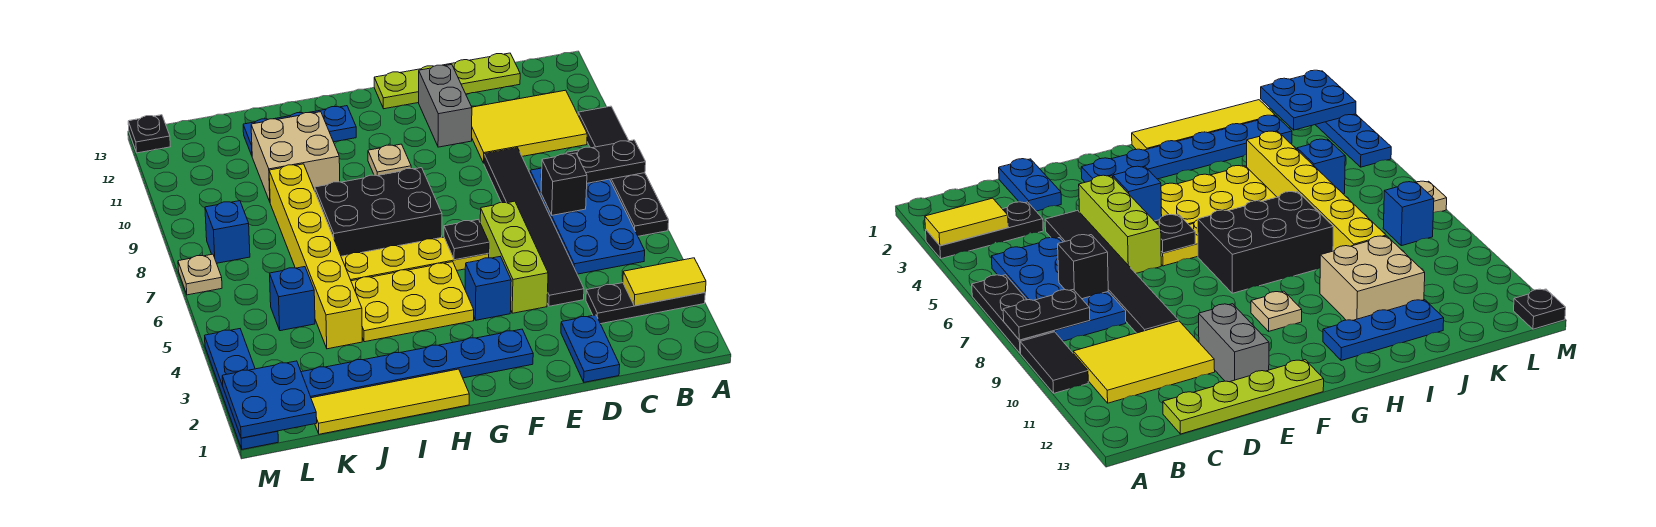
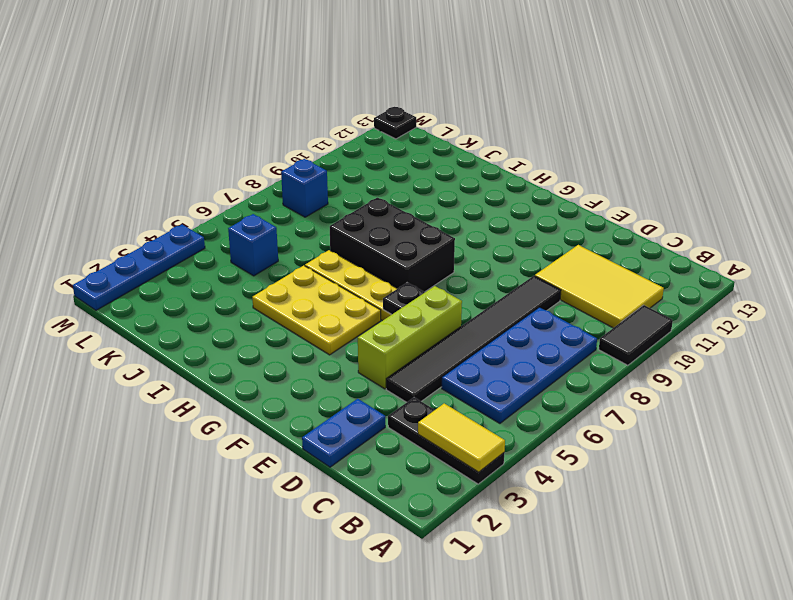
none -> black 1x3 plate [610,173,669,236]
none -> lime 1x4 plate [374,53,520,109]
none -> grey 1x2 brick [419,65,472,147]
none -> blue 1x6 plate [301,329,533,398]

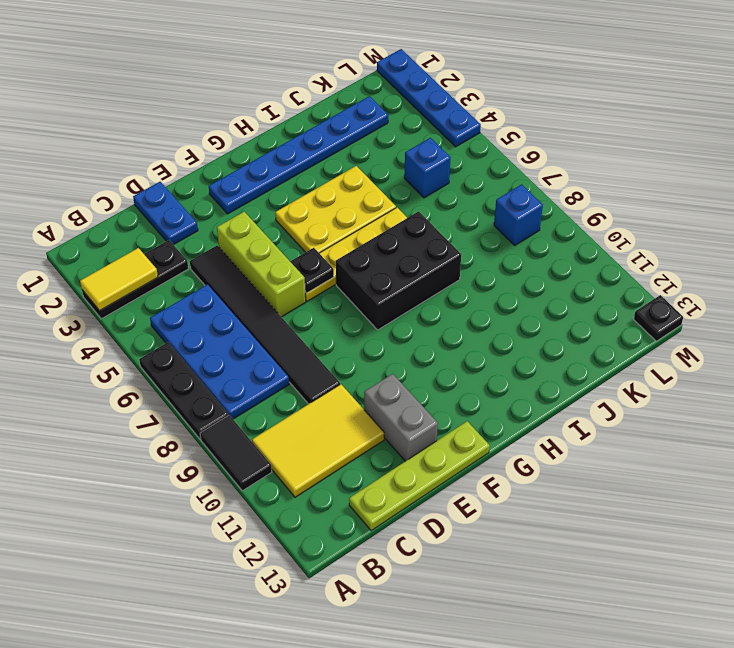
none -> blue 1x1 brick [465,257,511,320]
none -> tan 1x1 plate [368,144,411,176]
none -> yellow 1x4 tile [311,369,469,434]
none -> blue 1x3 plate [243,106,356,155]

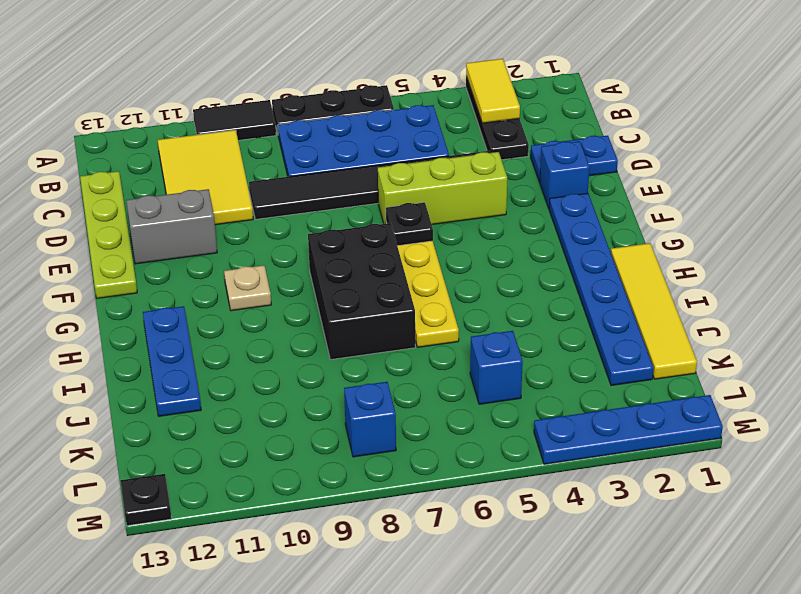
blue 1x1 brick [540,141,590,208] -> blue 1x1 brick moved to [465,257,511,320]
none -> yellow 2x3 plate [351,262,474,342]
none -> tan 2x2 brick [251,112,340,202]
none -> yellow 1x6 brick [269,164,362,349]
none -> tan 1x1 plate [178,254,222,295]

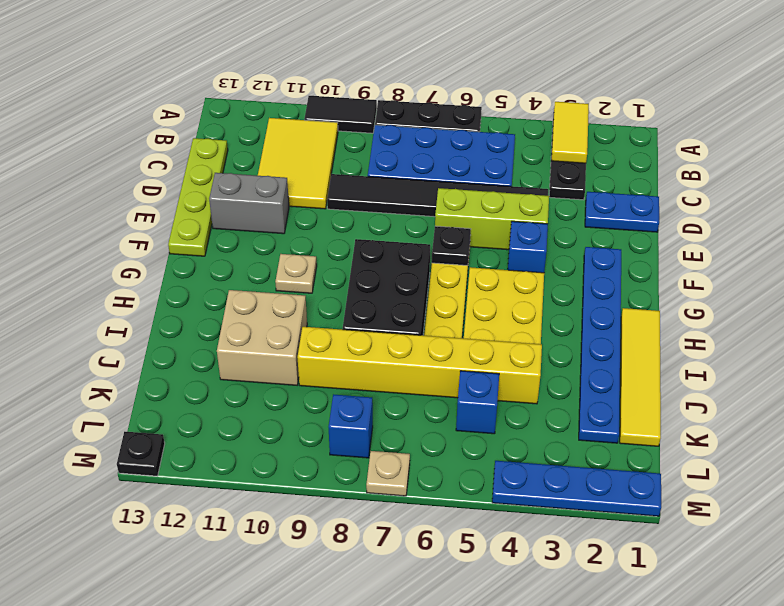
none -> blue 1x3 plate [243,106,356,155]
none -> black 1x2 plate [566,140,646,183]
none -> black 1x1 brick [541,153,587,215]
none -> blue 2x2 plate [222,361,317,438]

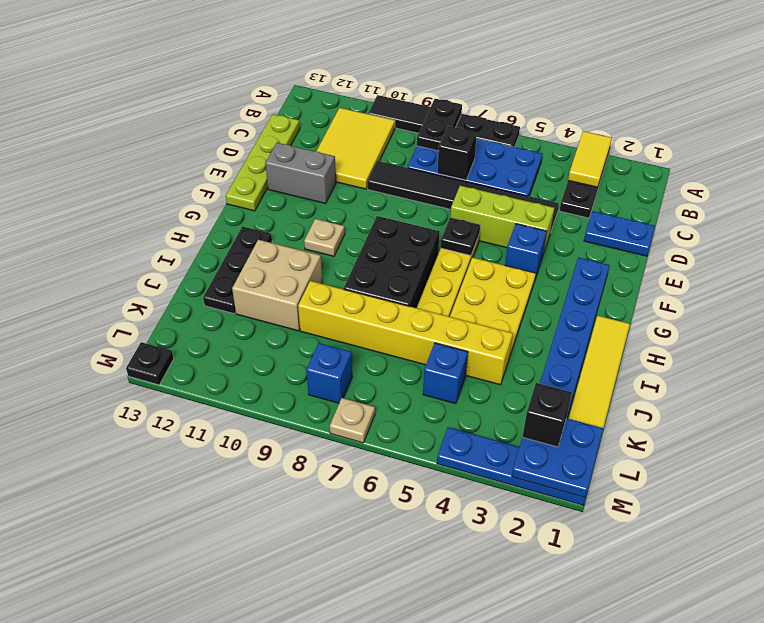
black 1x3 plate [203,227,272,314] -> blue 1x3 plate [243,106,356,155]
black 1x1 brick [523,383,572,447] -> none

